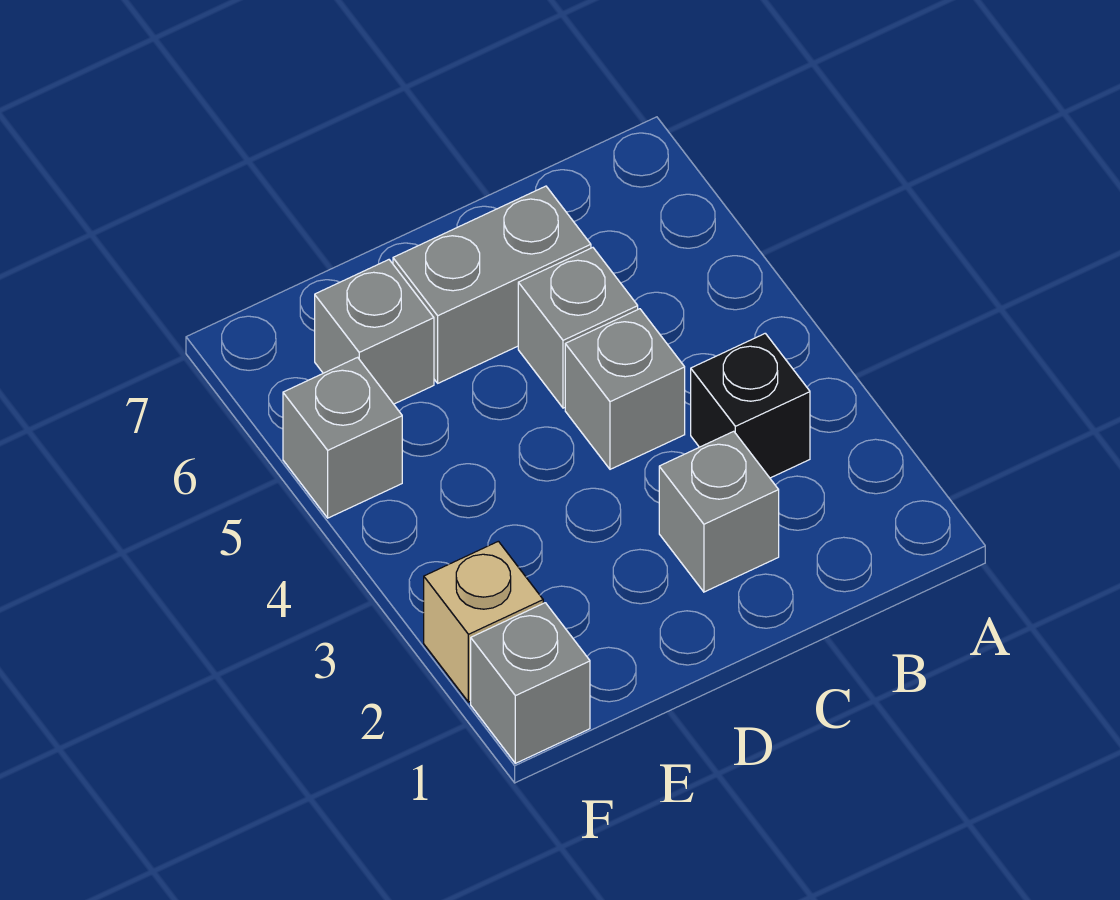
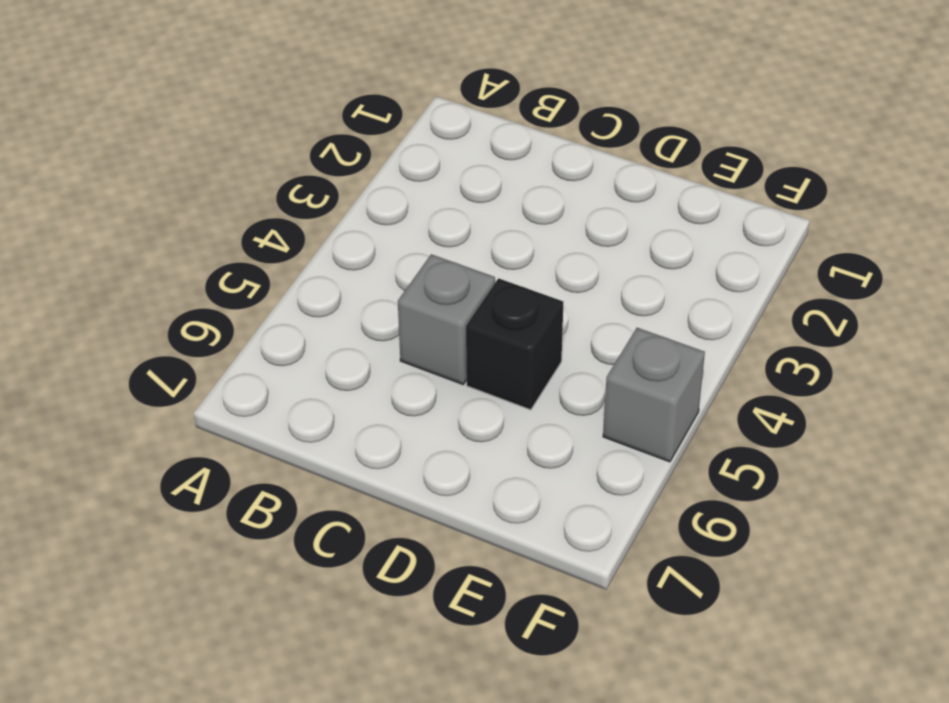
black 1x1 brick [466,278,564,410] -> black 1x1 brick moved to [691,333,810,478]
none -> grey 1x1 brick [659,431,779,592]
none -> grey 1x1 brick [565,309,685,469]

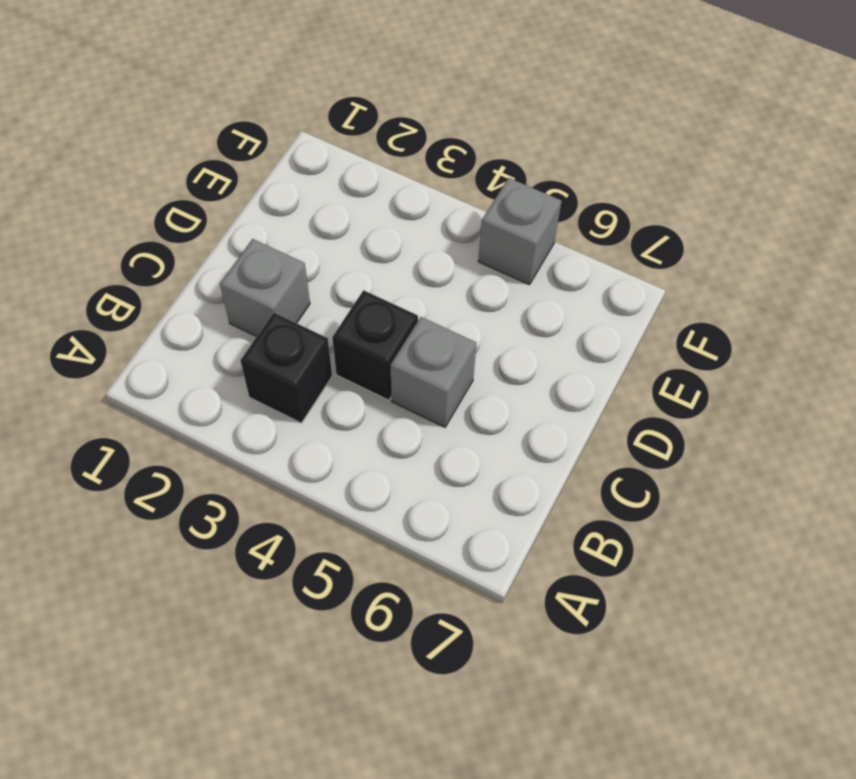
black 1x1 brick [332,290,418,400] -> grey 1x1 brick [565,309,685,469]
none -> grey 1x2 brick [393,186,591,383]
none -> grey 1x1 brick [315,260,434,404]

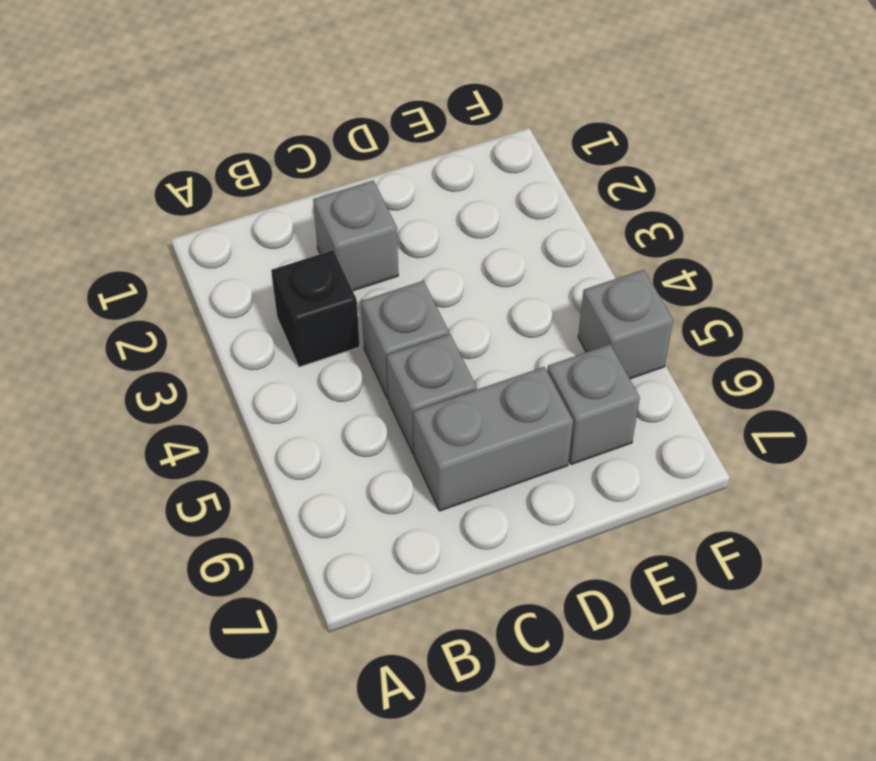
none -> grey 1x1 brick [471,603,590,763]
none -> tan 1x1 brick [424,541,543,702]

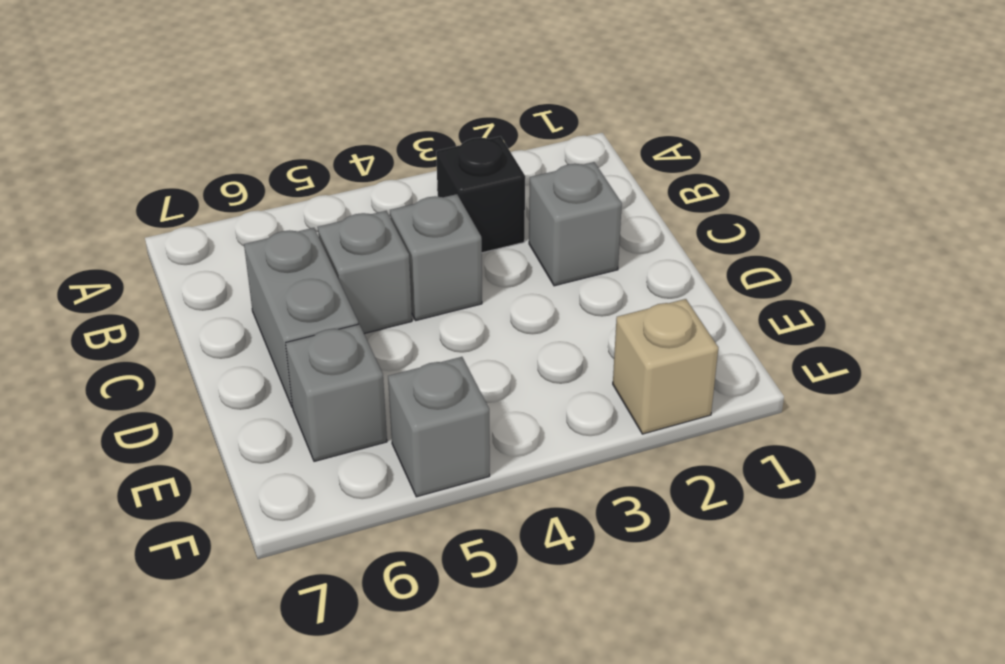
none -> grey 1x1 brick [471,603,590,763]

